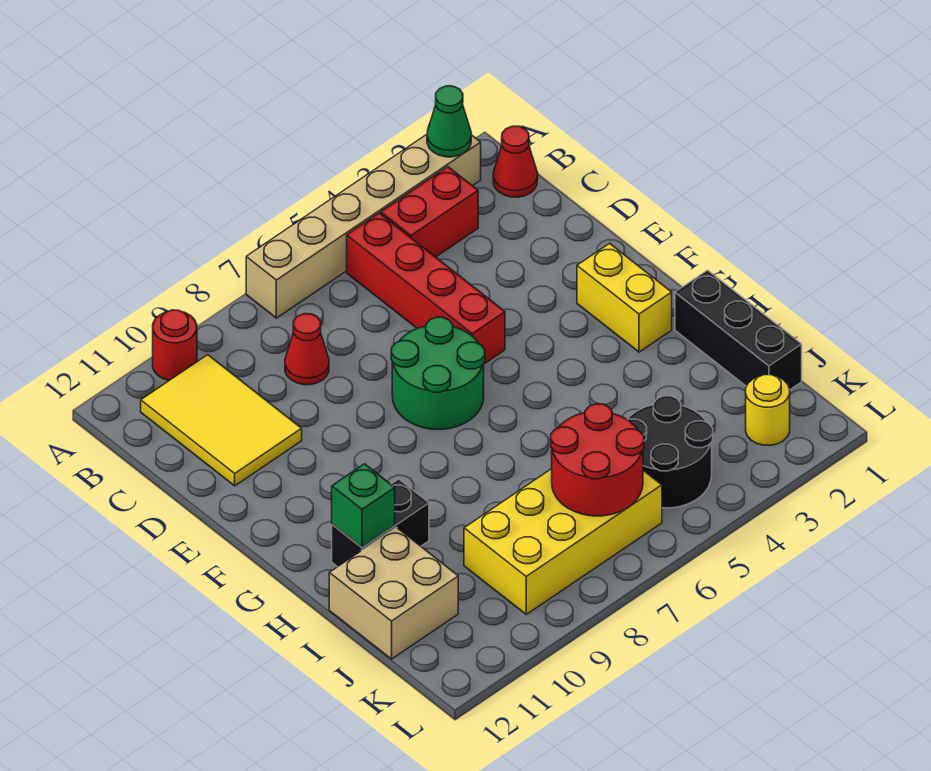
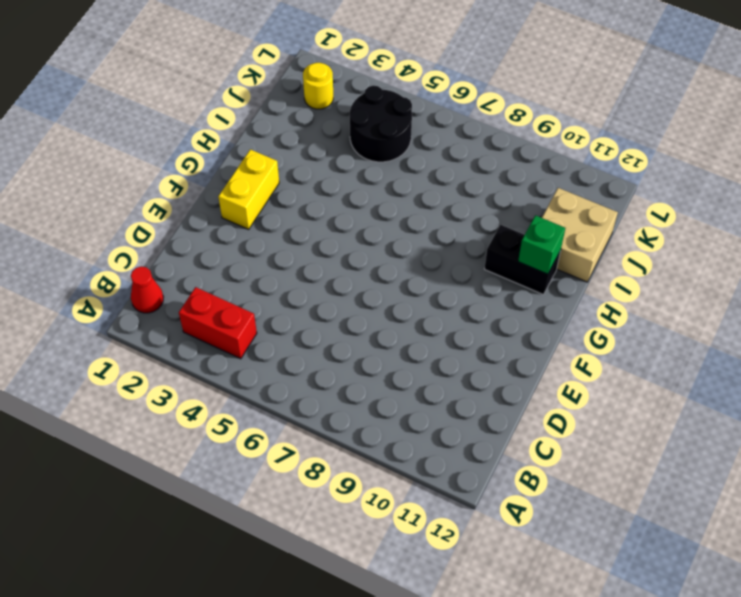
none -> tan 1x6 brick [246,134,481,318]
none -> red 1x1 round brick [153,310,197,380]
none -> red 1x4 brick [347,213,505,364]

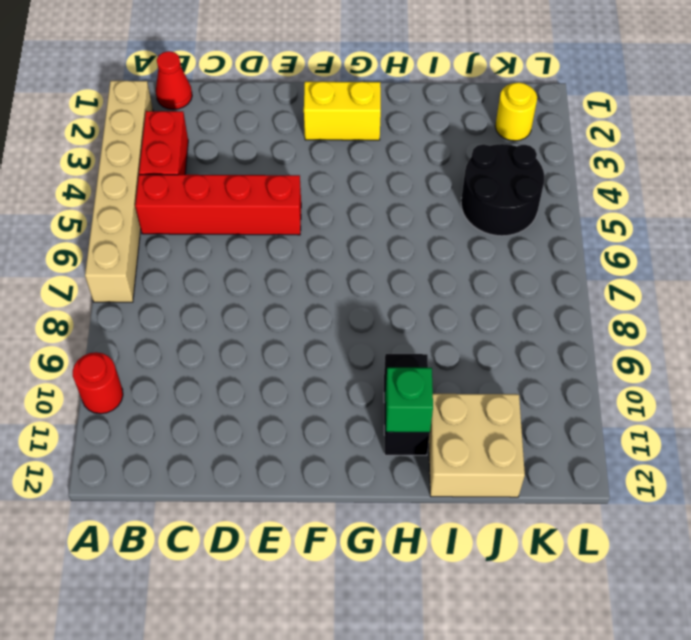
none -> yellow 2x3 tile [141,355,302,486]
none -> red 1x1 cone [285,314,329,385]
none -> green 2x2 round brick [391,317,485,430]

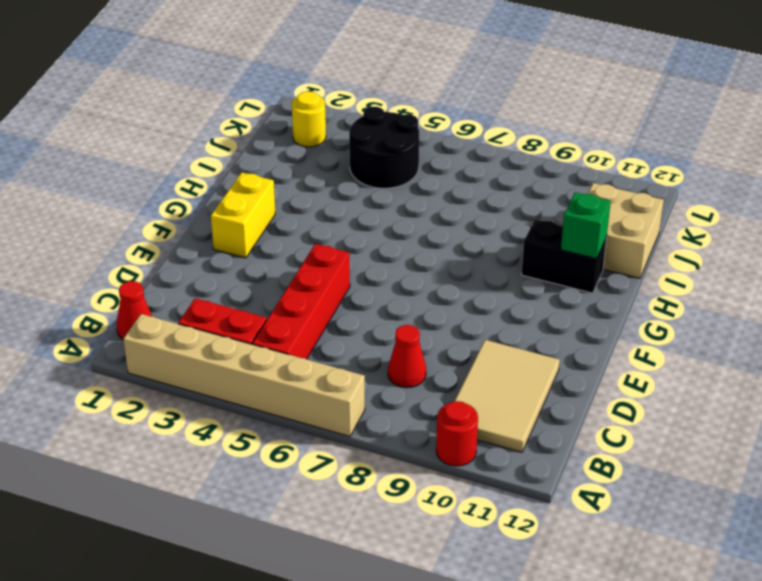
tan 2x3 tile [455,340,560,452] -> yellow 2x3 tile [141,355,302,486]
none -> green 2x2 round brick [391,317,485,430]
none -> black 1x3 brick [675,270,802,390]
none -> yellow 2x4 brick [464,469,662,614]

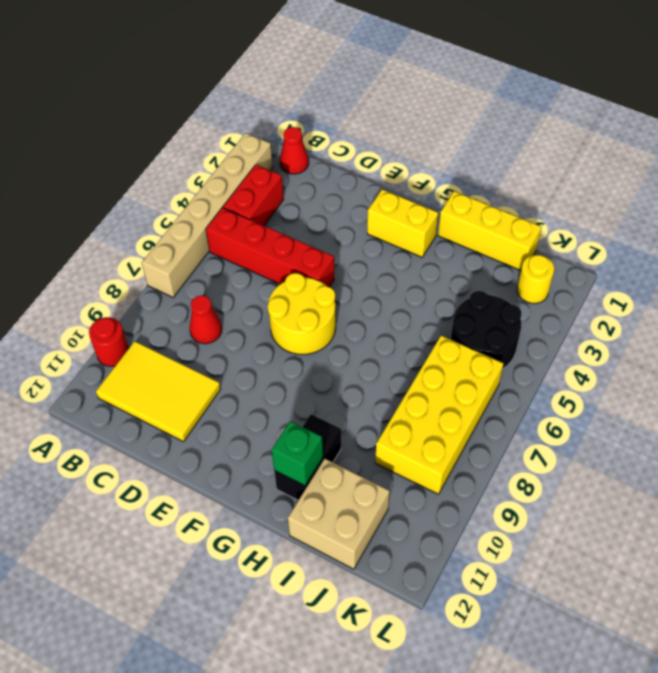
yellow 2x2 round brick [267,273,336,354] -> green 2x2 round brick [391,317,485,430]
yellow 1x3 brick [438,191,541,271] -> black 1x3 brick [675,270,802,390]
none -> green 1x1 cone [427,86,471,157]
none -> red 2x2 round brick [551,404,644,516]

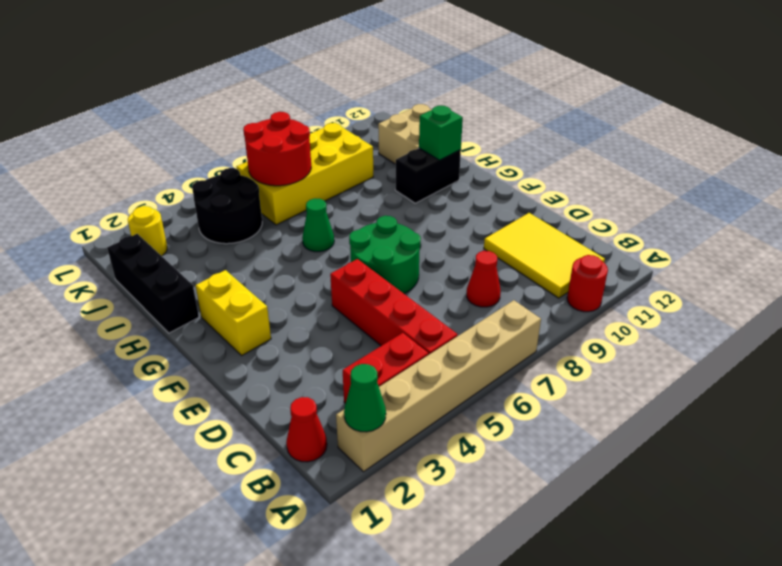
green 1x1 cone [302,199,334,252] -> none

